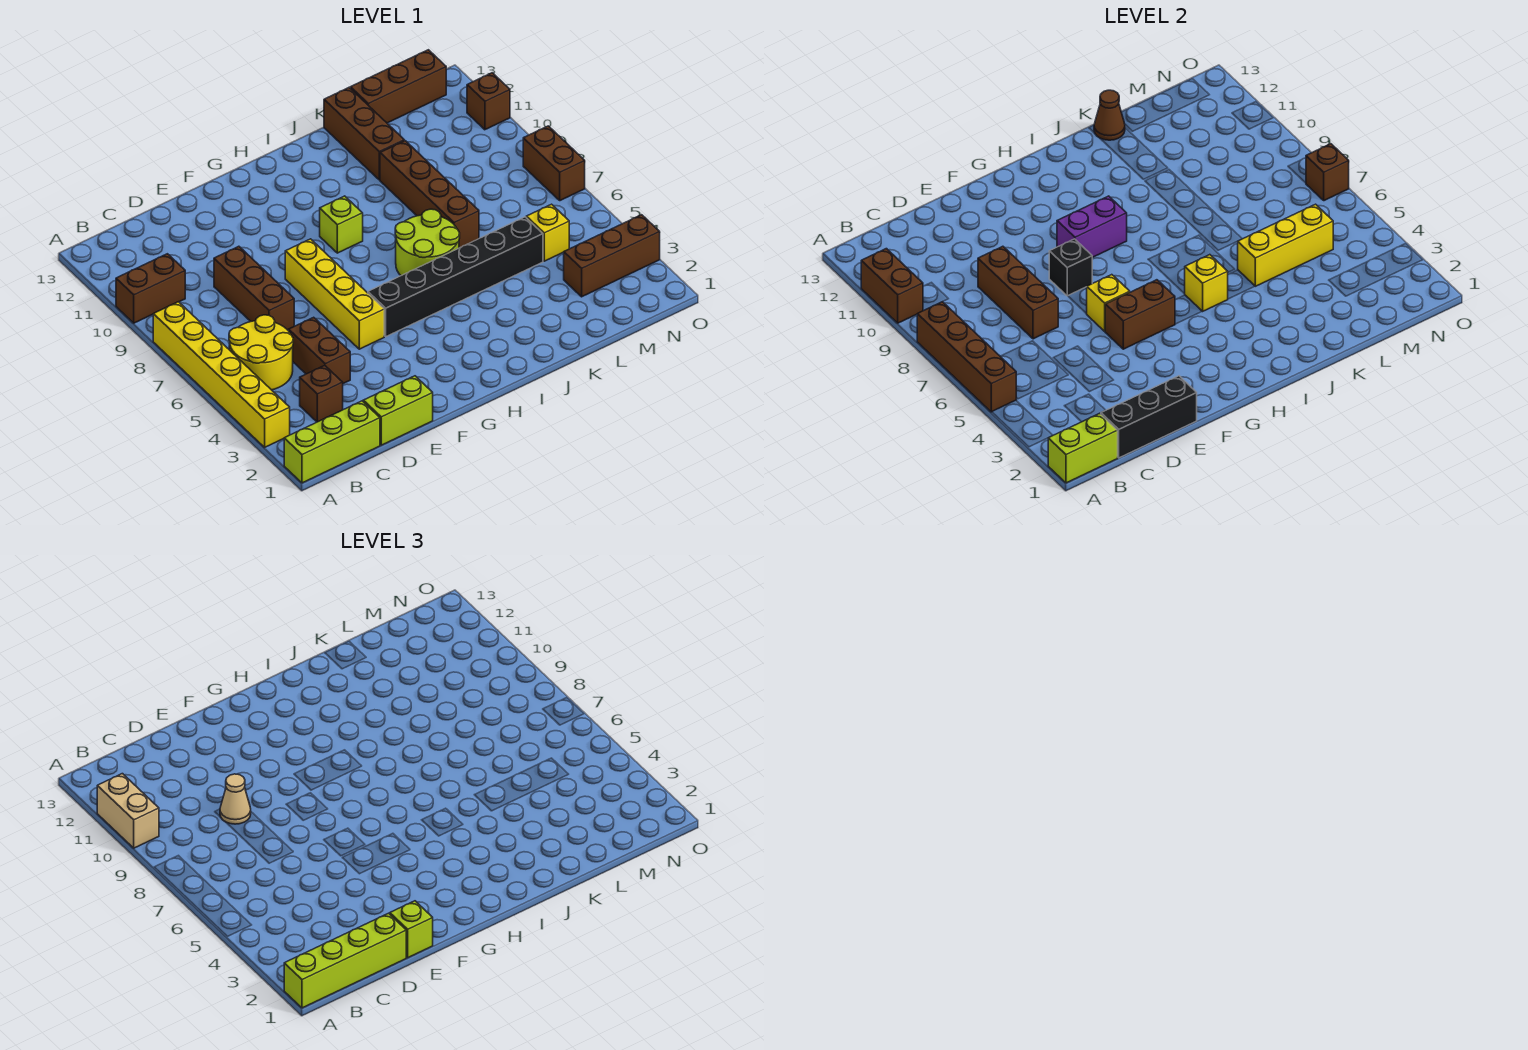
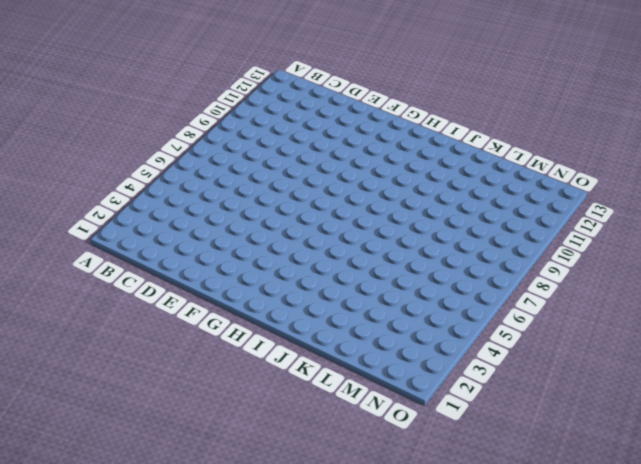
none -> lime 1x3 brick [284,401,380,483]
none -> yellow 1x6 brick [153,302,290,447]
none -> brown 1x2 brick [116,254,185,323]
none -> yellow 2x2 round brick [229,315,293,390]

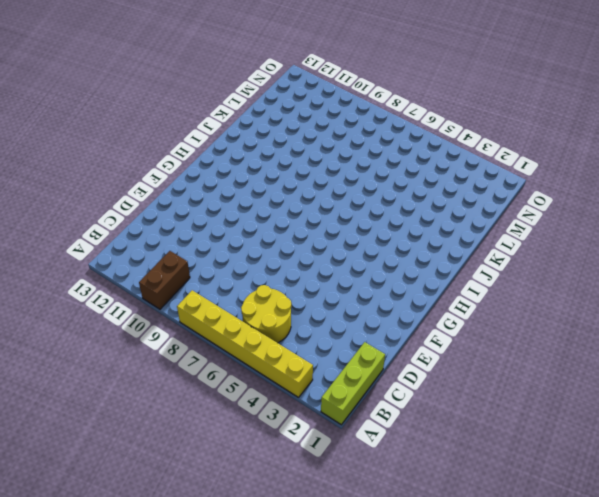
none -> brown 1x1 brick [300,365,343,422]
none -> lime 1x2 brick [363,376,433,445]
none -> brown 1x2 brick [289,317,350,384]
none -> brown 1x3 brick [214,246,294,330]

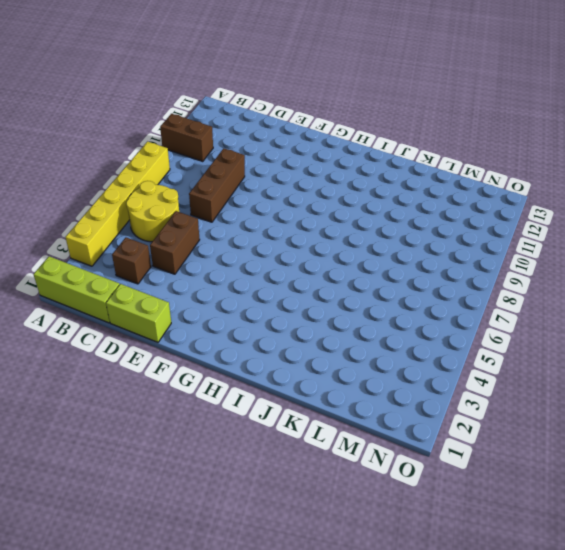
none -> yellow 1x4 brick [285,239,384,349]
none -> black 1x6 brick [368,217,543,336]
none -> lime 1x1 brick [320,196,363,253]
none -> lime 2x2 round brick [395,209,460,276]

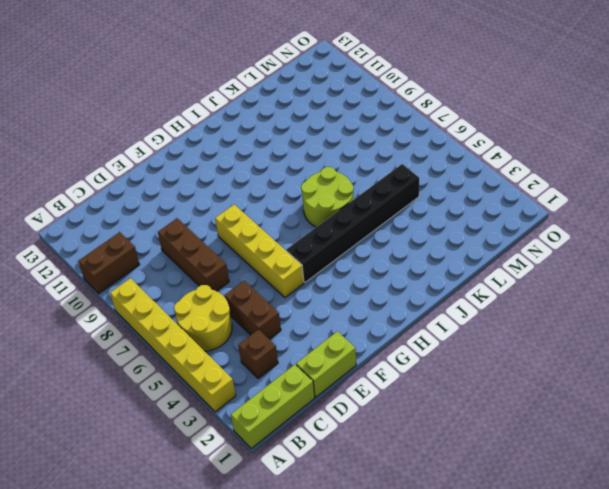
none -> lime 1x1 brick [320,196,363,253]
none -> brown 1x4 brick [380,141,479,248]
none -> brown 1x3 brick [324,88,404,180]
none -> brown 1x3 brick [350,50,446,123]

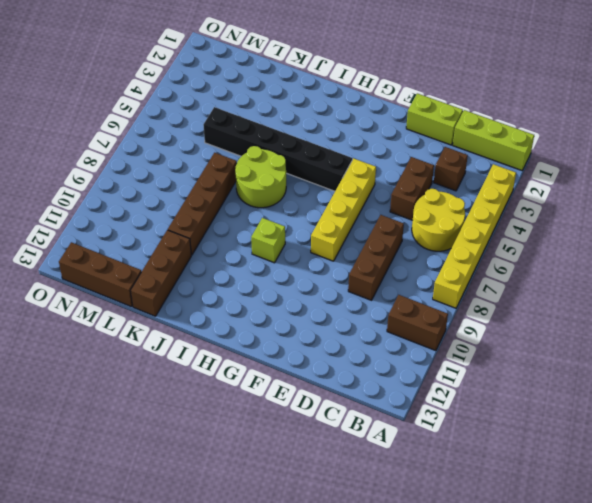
none -> brown 1x3 brick [564,215,660,297]
none -> yellow 1x1 brick [526,204,569,261]
none -> brown 1x2 brick [523,126,585,201]
none -> brown 1x1 brick [467,73,510,130]

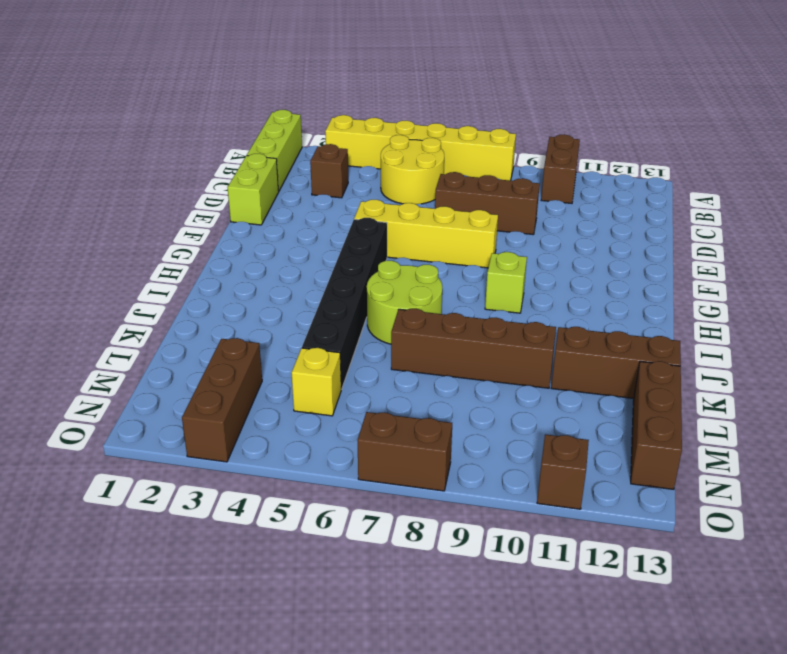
none -> brown 1x2 brick [289,317,350,384]
none -> lime 1x2 brick [1048,413,1118,483]
none -> brown 1x4 brick [917,302,1016,412]
none -> brown 1x2 brick [861,249,923,323]

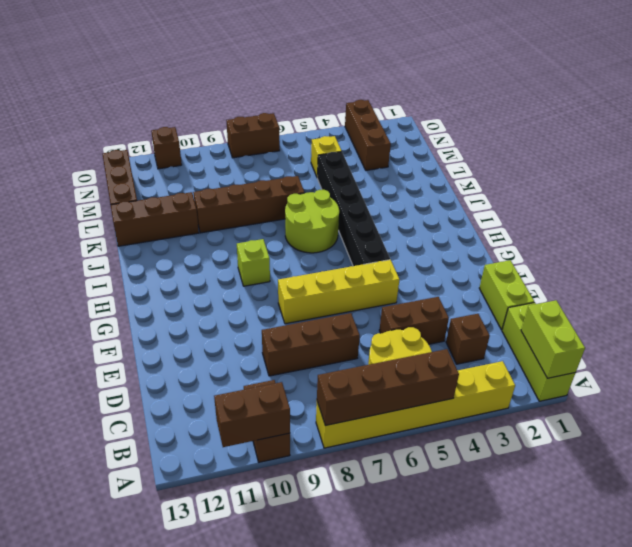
none -> black 1x3 brick [1101,376,1197,458]
none -> brown 1x3 brick [978,246,1058,339]
none -> brown 1x2 brick [1105,280,1175,349]
none -> yellow 1x1 brick [1087,275,1130,331]

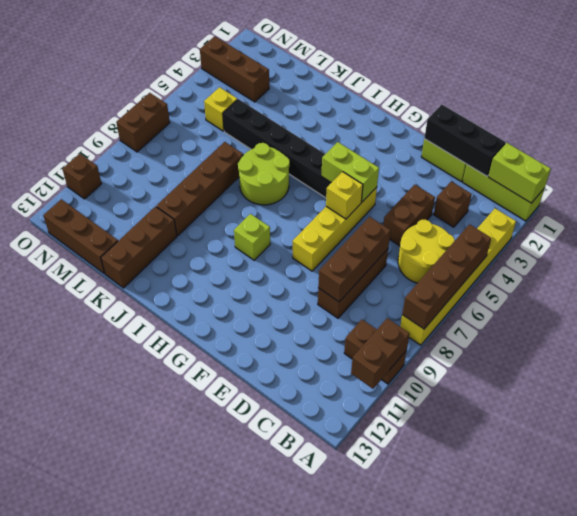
lime 1x2 brick [321,142,379,202] -> brown 1x2 brick [1105,280,1175,349]
none -> black 1x1 brick [1049,239,1092,296]
none -> purple 1x2 brick [1057,196,1127,258]
none -> yellow 1x1 brick [1185,255,1228,311]
none -> yellow 1x3 brick [1238,204,1333,286]

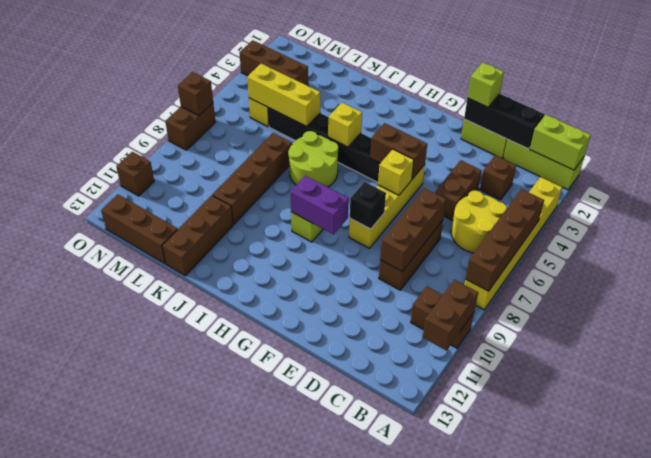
none -> brown 1x1 cone [1094,90,1125,140]
none -> lime 1x4 brick [284,913,406,1008]
none -> tan 1x2 brick [97,774,159,848]
none -> tan 1x1 cone [220,774,251,824]

